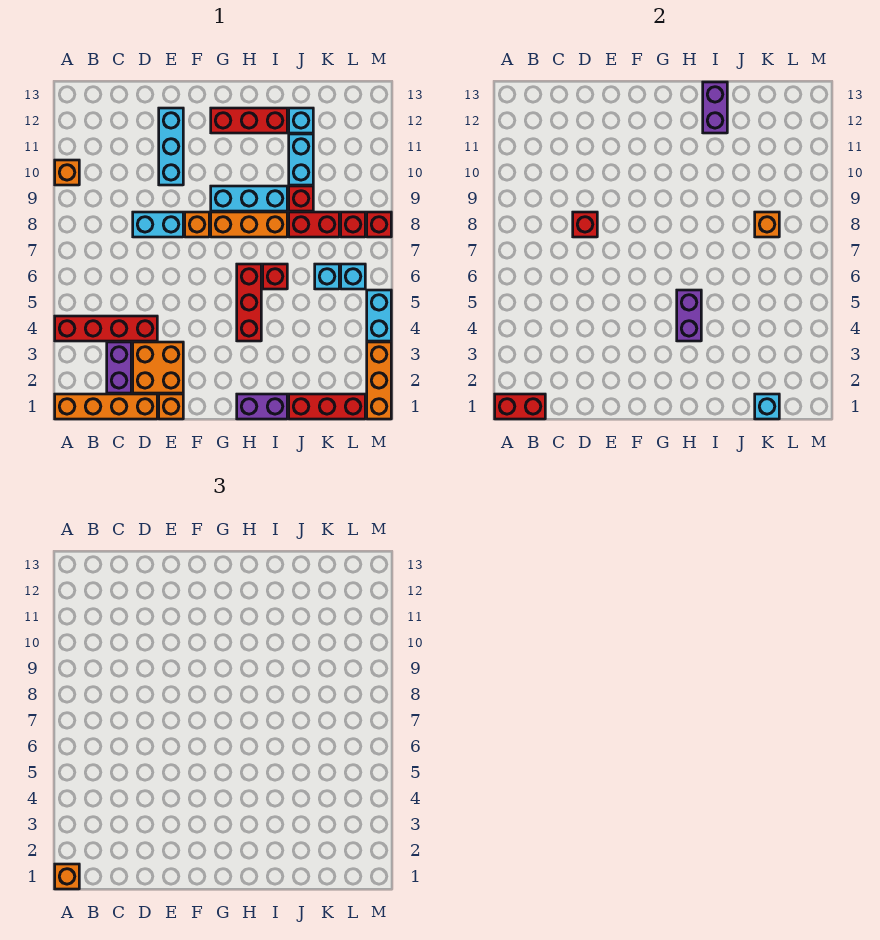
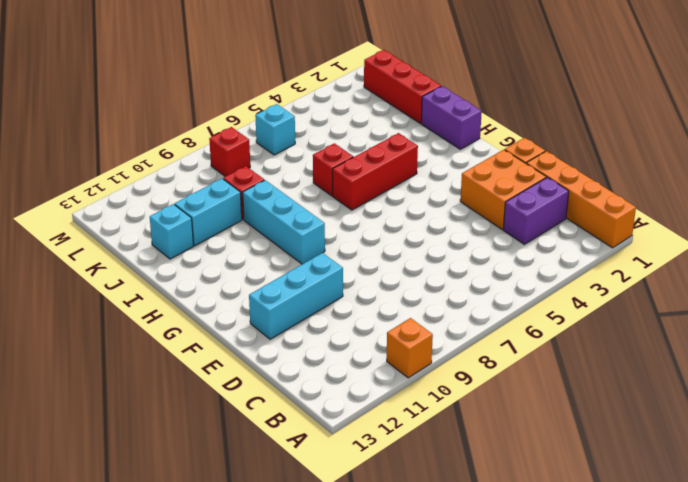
none -> red 1x4 brick [55,316,157,341]
none -> cyan 1x2 brick [133,212,183,237]
none -> orange 1x1 brick [185,212,209,237]
none -> orange 1x3 brick [211,212,287,237]

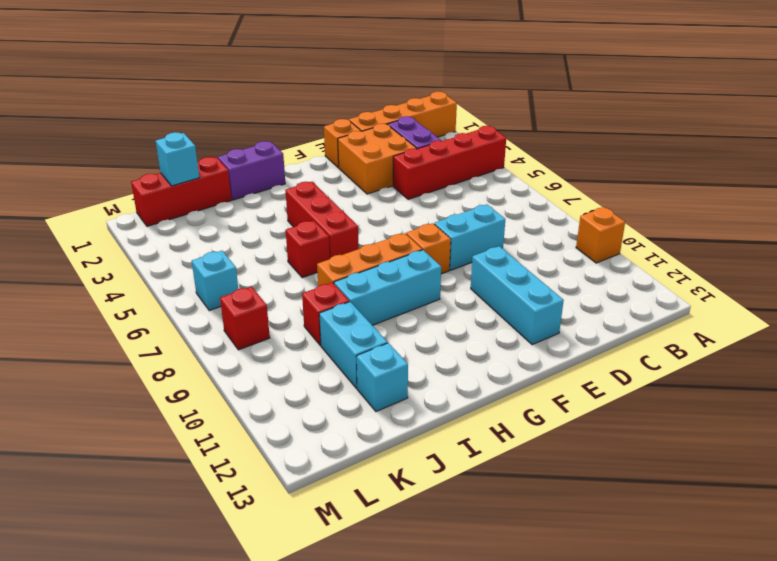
none -> red 1x3 brick [211,108,287,133]
none -> red 1x2 brick [289,212,339,237]
none -> cyan 1x1 brick [315,264,339,289]
none -> orange 1x3 brick [367,342,391,419]

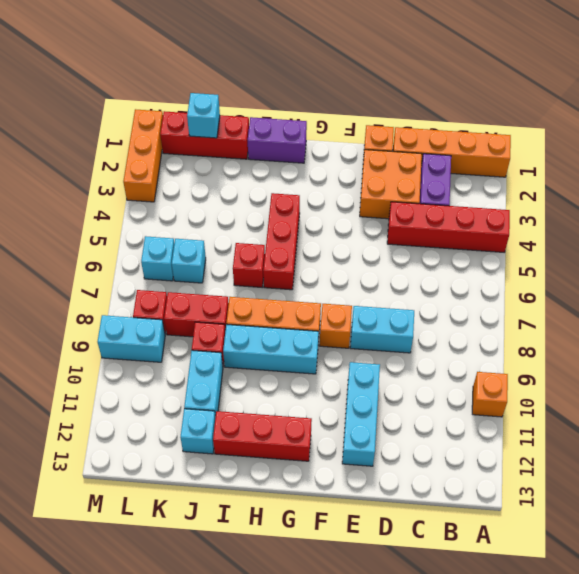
cyan 1x2 brick [97,315,165,362] -> cyan 1x2 brick turned to [367,290,391,341]
none -> red 1x1 brick [367,212,391,237]
none -> red 1x2 brick [495,394,545,419]
none -> red 1x1 brick [573,212,597,237]
none -> purple 1x2 brick [677,290,701,341]

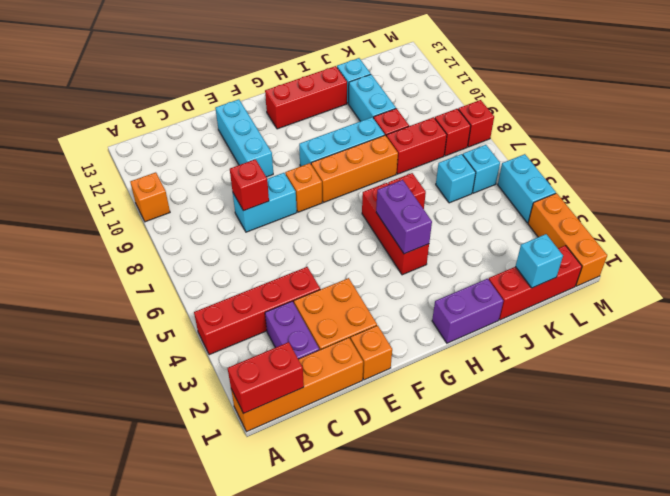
none -> purple 1x2 brick [703,82,727,133]
none -> orange 1x1 brick [755,212,779,237]
none -> orange 1x1 brick [55,864,79,889]

